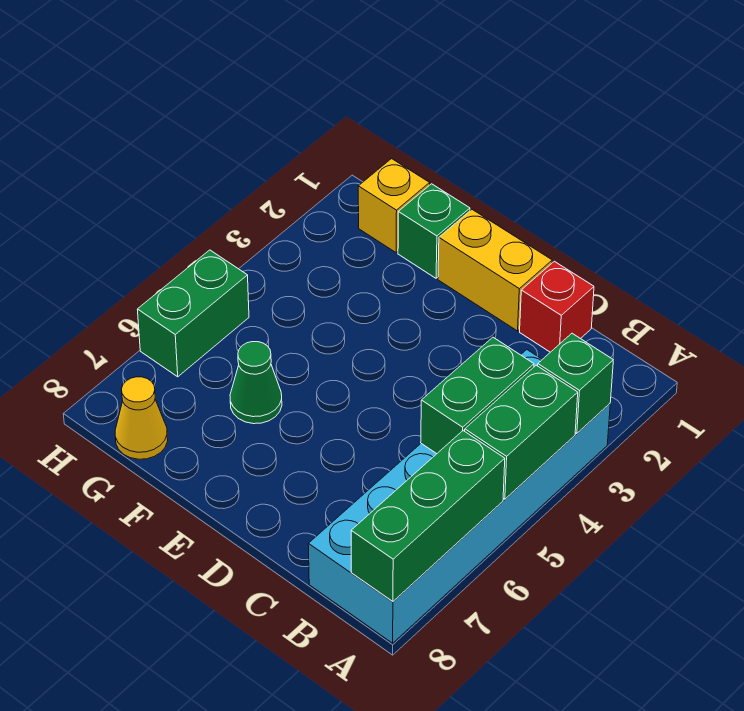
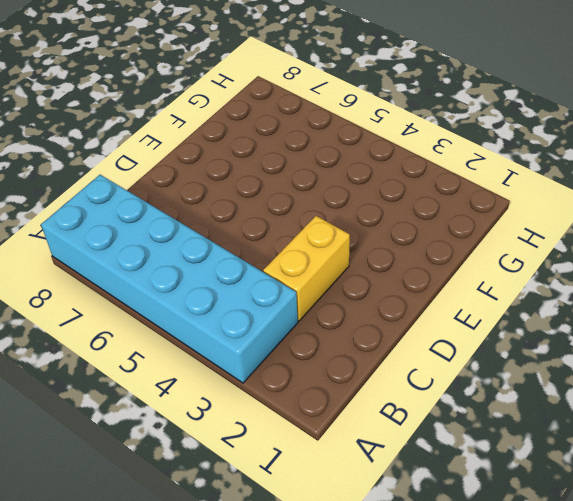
yellow 1x2 brick [263,216,350,321] -> yellow 1x2 brick moved to [438,210,552,331]
none -> red 1x1 brick [520,261,594,352]
none -> green 1x1 brick [398,184,470,278]
none -> green 1x1 cone [230,342,282,424]

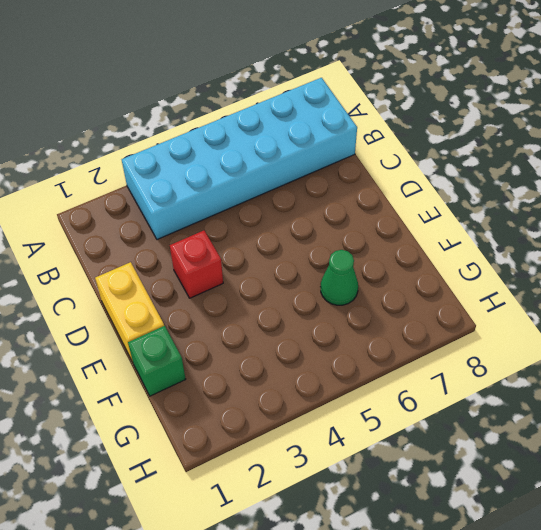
red 1x1 brick [170,231,223,298] -> red 1x1 brick moved to [520,261,594,352]
none -> yellow 1x1 brick [358,159,430,253]
none -> yellow 1x1 cone [115,377,168,459]
none -> green 1x2 brick [137,250,249,377]

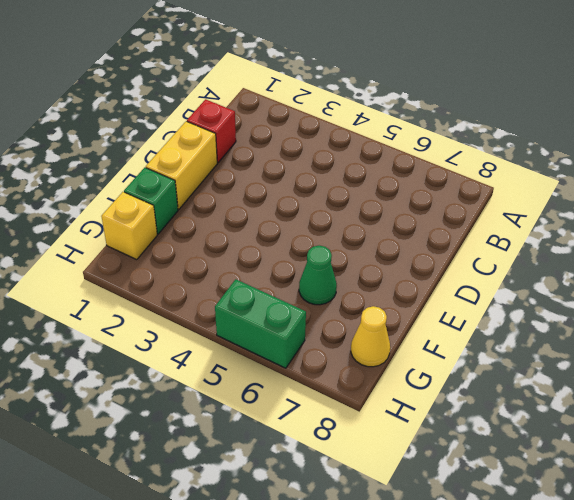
none -> cyan 2x6 brick [308,350,610,643]
none -> green 1x1 brick [538,333,613,433]
none -> green 1x2 brick [465,365,578,499]

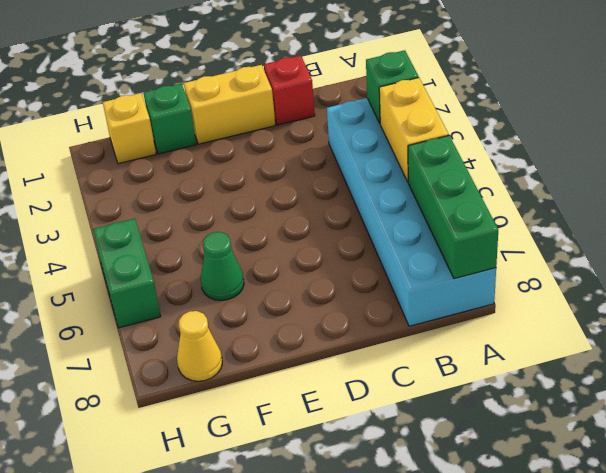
yellow 1x2 brick [379,78,449,182] -> green 1x2 brick [465,365,578,499]
none -> green 1x2 brick [421,337,534,454]

